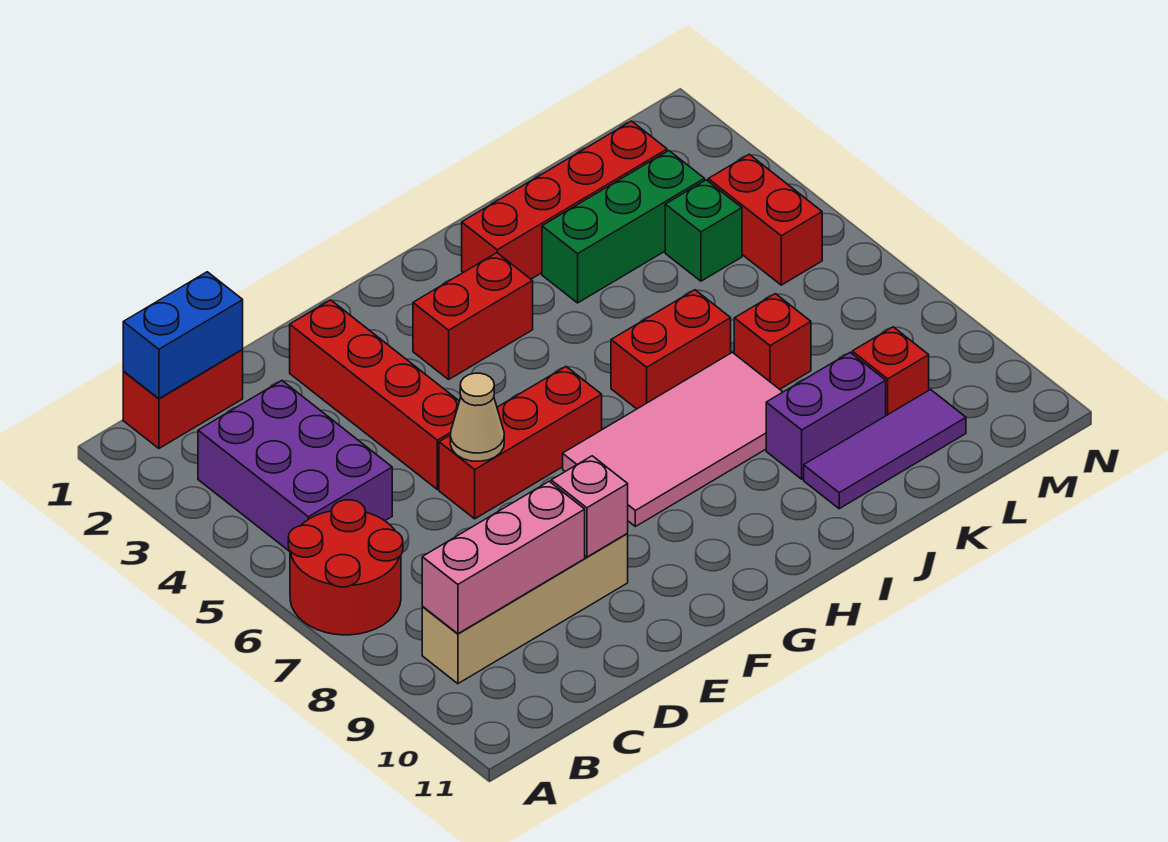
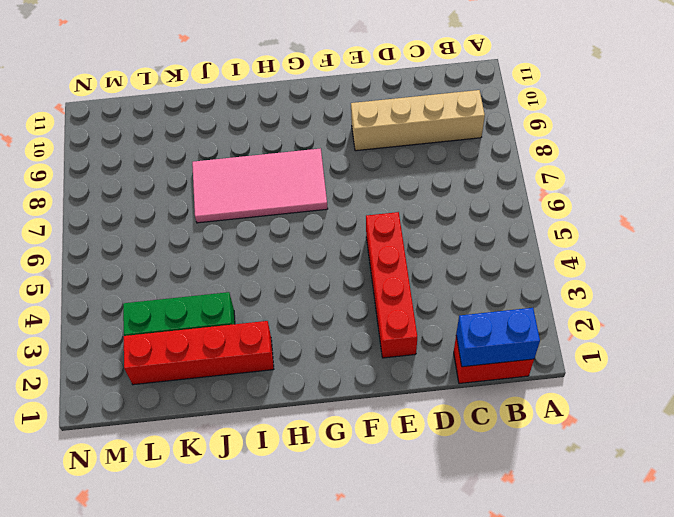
none -> red 2x2 round brick [288,500,403,635]
none -> purple 2x3 brick [198,381,392,551]
none -> red 1x3 brick [439,367,602,519]

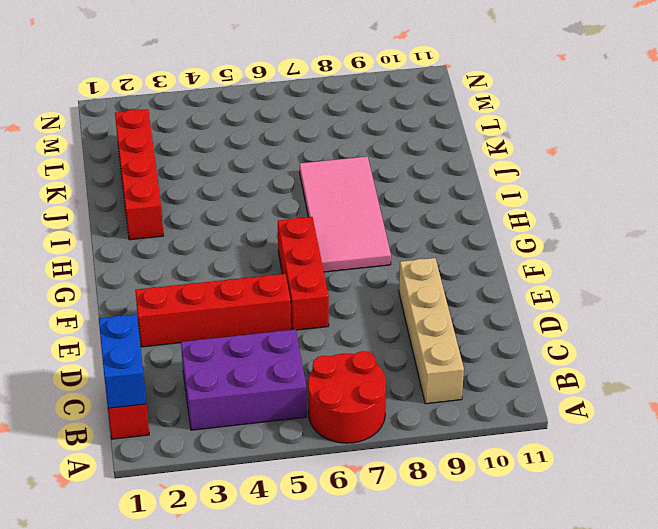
none -> red 1x2 brick [413,253,533,379]
none -> red 1x2 brick [611,290,731,409]
none -> green 1x3 brick [542,151,705,303]

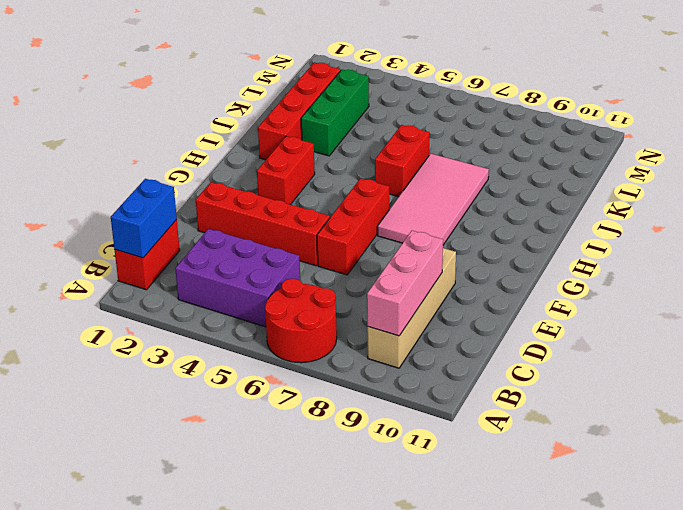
none -> purple 1x2 brick [766,353,886,479]
none -> purple 1x3 tile [804,390,966,509]
none -> red 1x1 brick [734,294,811,389]

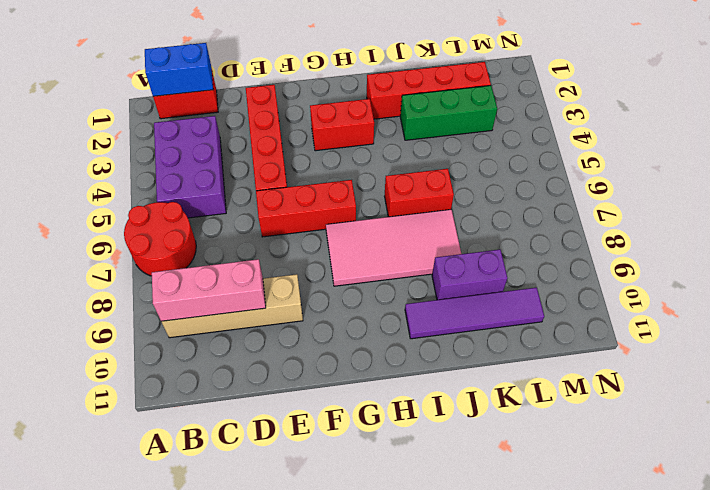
purple 1x4 tile [405,288,544,339] -> purple 1x3 tile [804,390,966,509]
none -> red 1x1 brick [734,294,811,389]
none -> green 1x1 brick [665,180,742,281]
none -> red 1x1 brick [852,327,929,416]

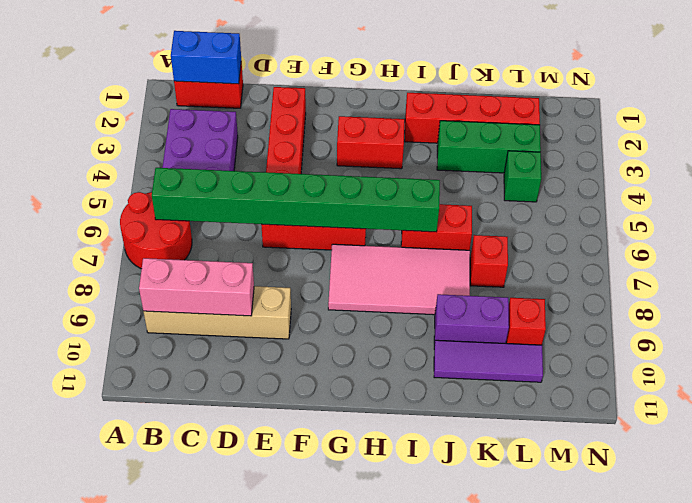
green 1x8 brick [152,168,440,232] -> tan 1x1 cone [450,373,504,461]
none -> red 1x2 brick [708,154,822,285]
none -> pink 1x1 brick [551,456,628,557]

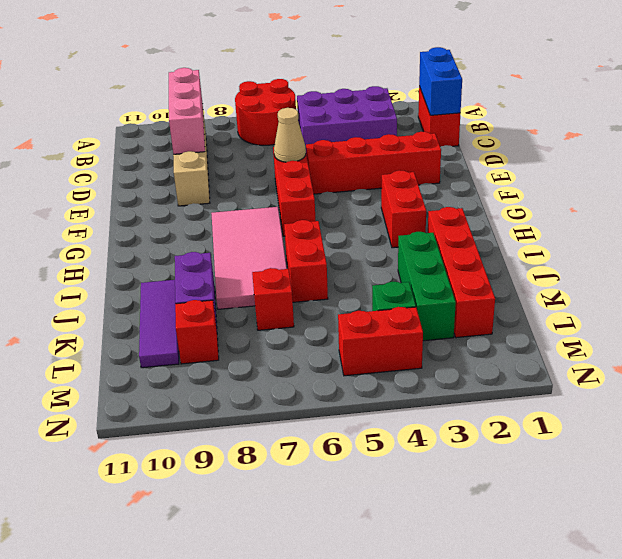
none -> pink 1x1 brick [551,456,628,557]

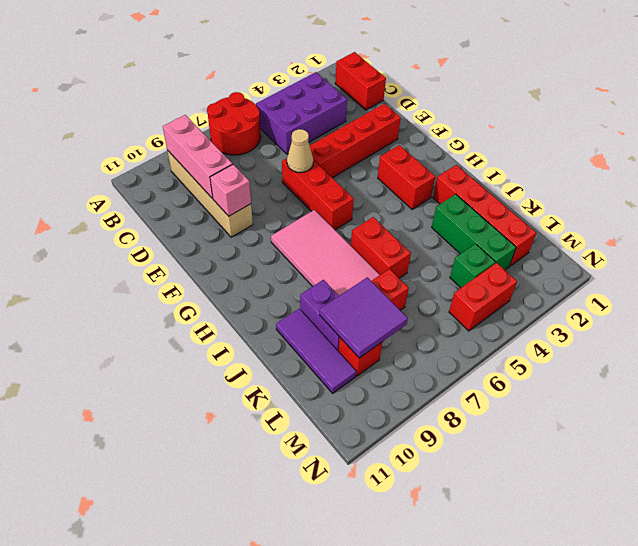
purple 2x2 tile [320,277,408,358] -> none
none -> blue 1x2 brick [123,272,243,399]

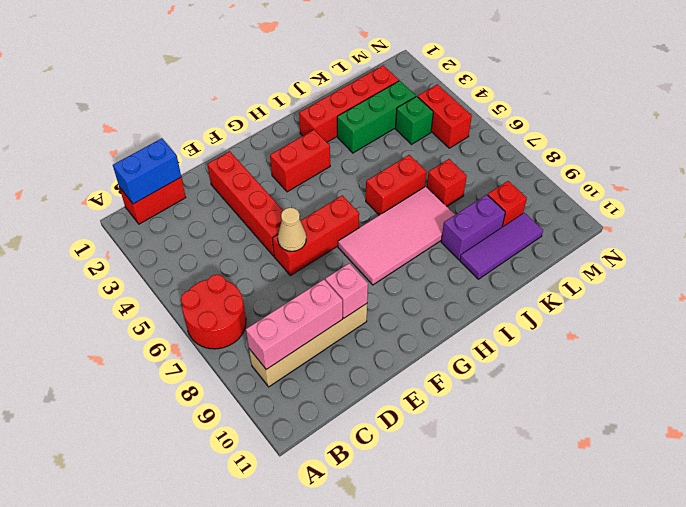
none -> purple 2x3 brick [198,381,392,551]

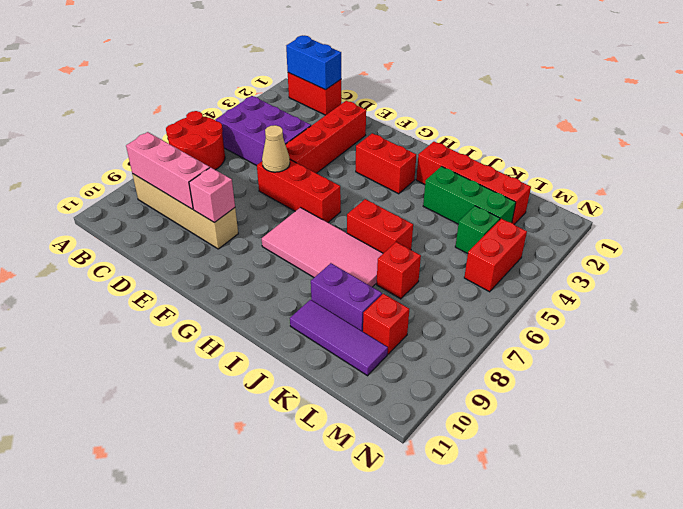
purple 2x3 brick [215,96,311,166] -> purple 2x3 brick turned to [198,381,392,551]

